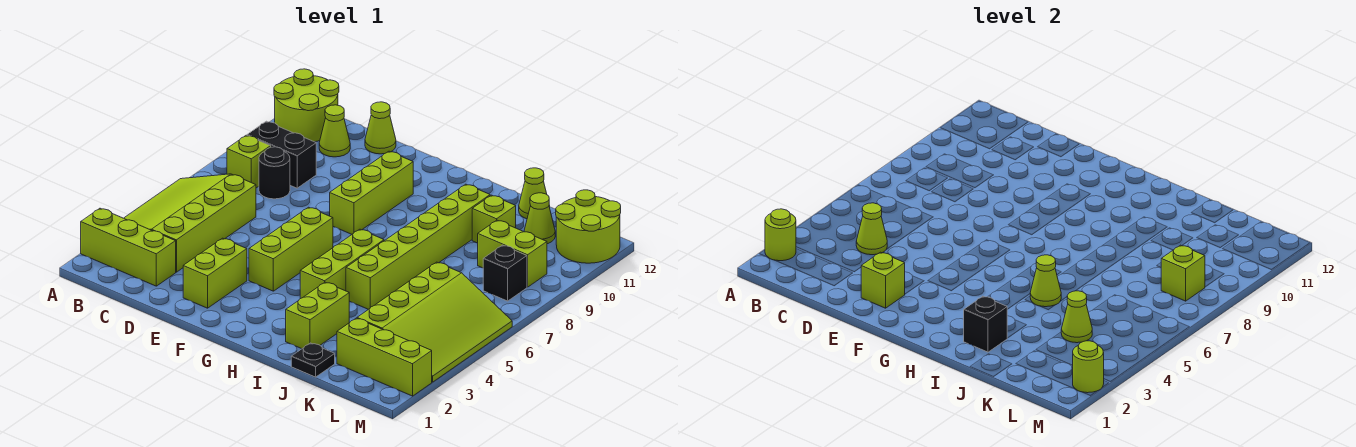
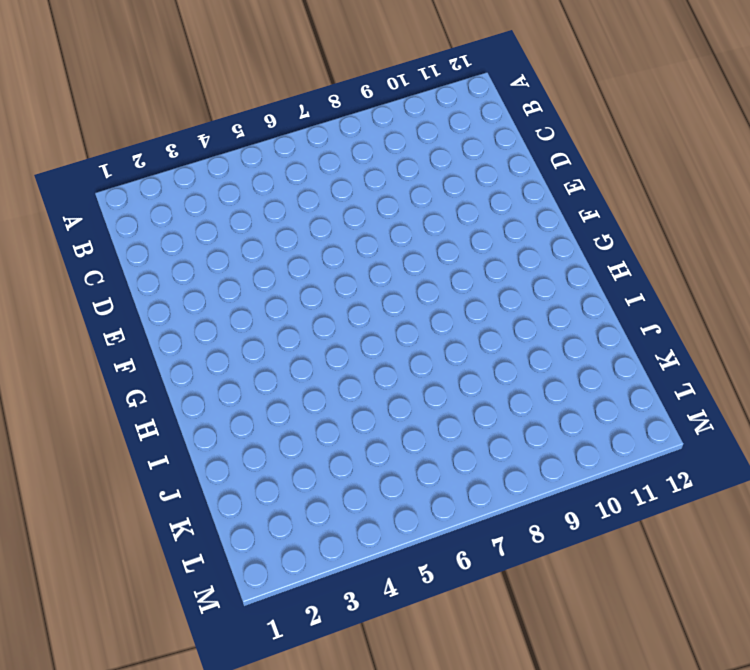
none -> lime 1x3 brick [81,208,176,286]
none -> lime 3x4 slope [124,174,256,272]
none -> lime 2x2 round brick [274,69,339,142]
none -> lime 1x1 brick [227,135,271,188]

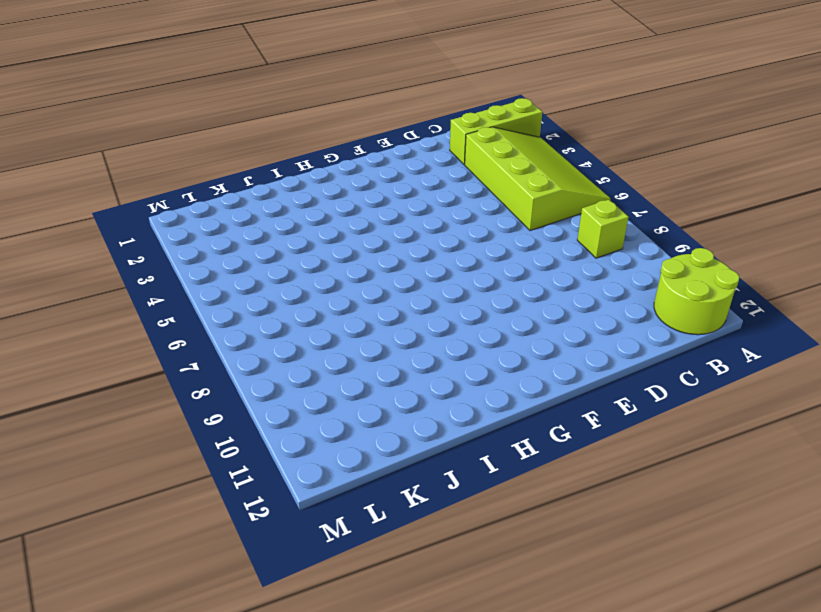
none -> black 1x2 brick [247,121,316,188]
none -> black 1x1 round brick [259,147,290,199]
none -> lime 1x1 cone [319,105,350,157]
none -> lime 1x1 cone [365,102,396,154]

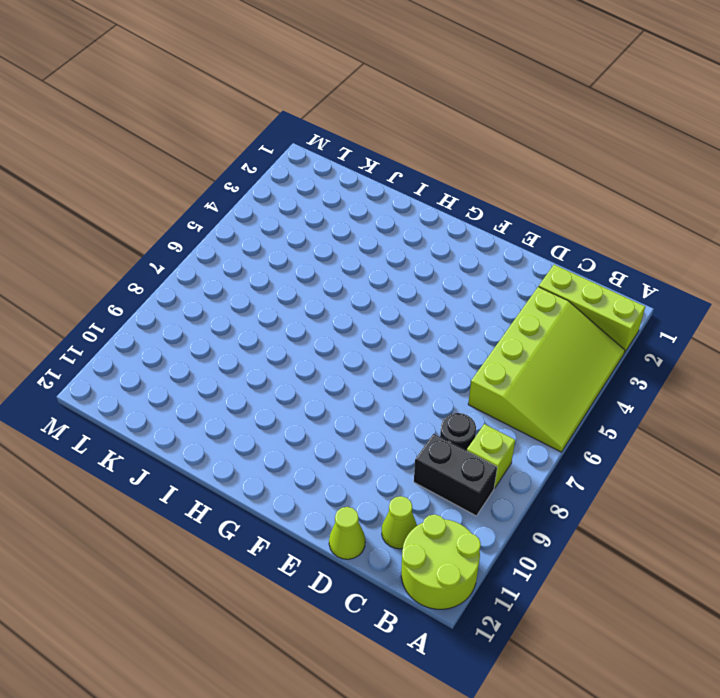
none -> lime 1x2 brick [183,238,247,308]
none -> lime 1x3 brick [249,207,333,291]
none -> lime 1x3 brick [330,151,413,234]
none -> lime 1x3 brick [300,229,384,299]

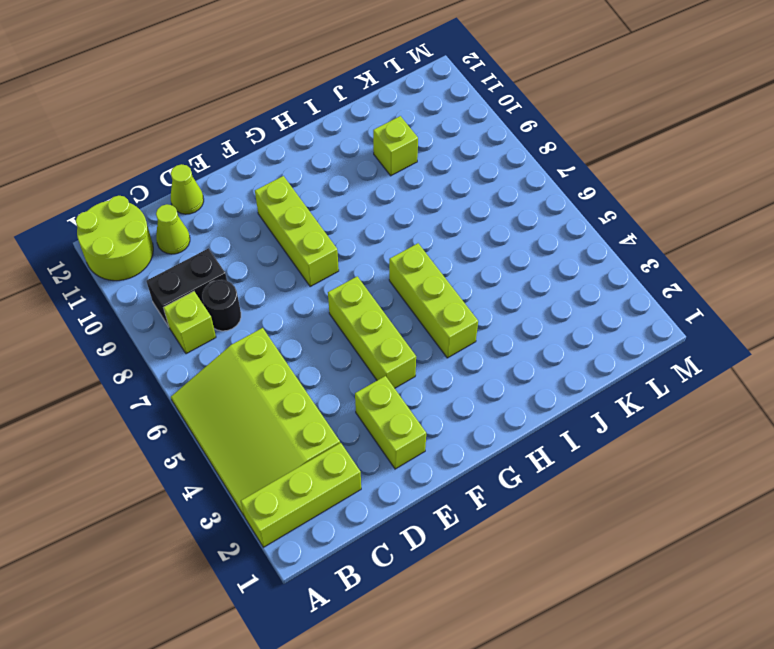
none -> lime 1x2 brick [286,282,349,349]
none -> lime 1x6 brick [346,184,490,309]
none -> black 1x1 plate [291,343,335,377]
none -> lime 1x1 cone [519,168,550,219]

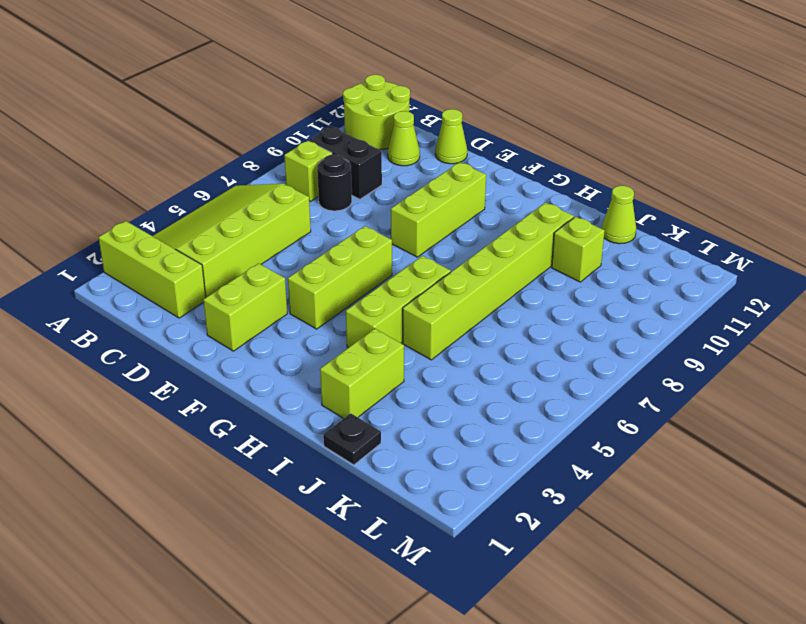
none -> lime 1x3 brick [337,318,432,396]
none -> lime 3x4 slope [357,262,512,382]
none -> lime 1x2 brick [478,220,547,287]
none -> lime 1x1 cone [524,193,555,244]

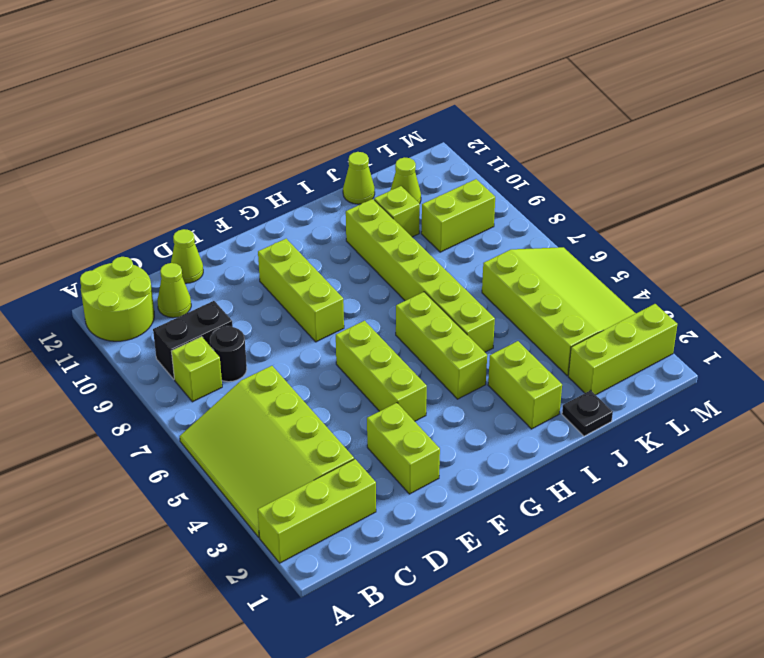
none -> black 1x1 brick [483,245,527,301]
none -> lime 2x2 round brick [556,190,621,263]
none -> lime 1x1 round brick [765,209,796,261]
none -> lime 1x1 cone [856,203,887,255]

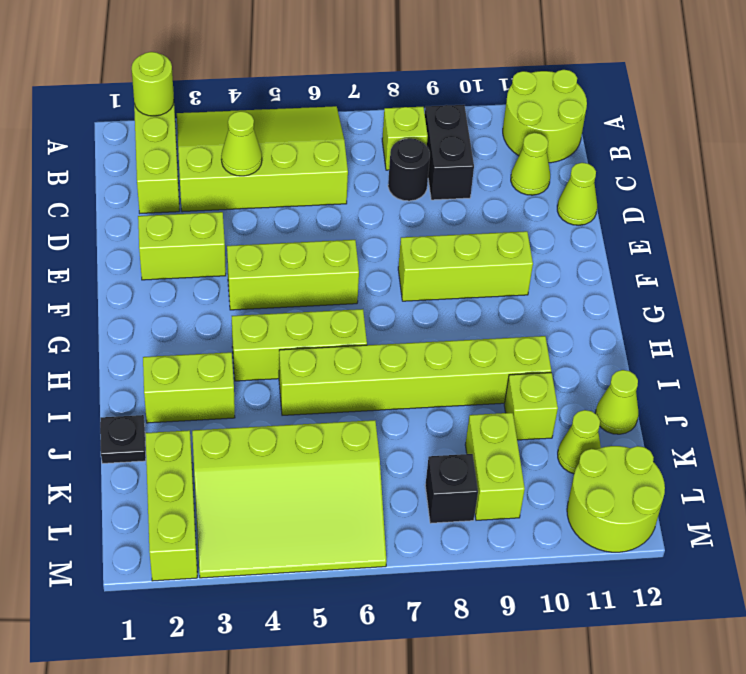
none -> lime 1x1 brick [861,252,905,308]
none -> black 1x1 brick [964,296,1007,352]
none -> lime 1x1 cone [1030,255,1061,307]
none -> lime 1x1 cone [1061,291,1092,343]

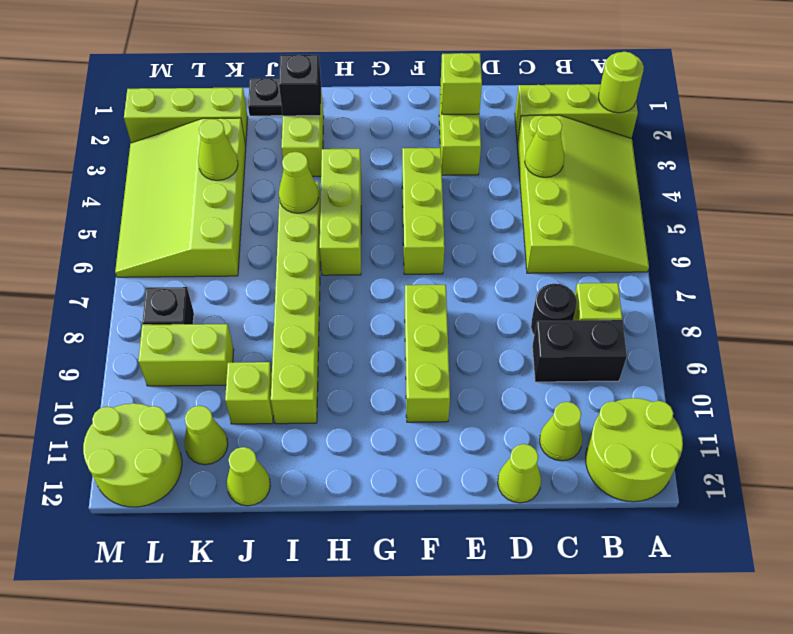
none -> lime 1x1 brick [1161,245,1205,301]
none -> lime 1x1 round brick [1072,341,1104,393]

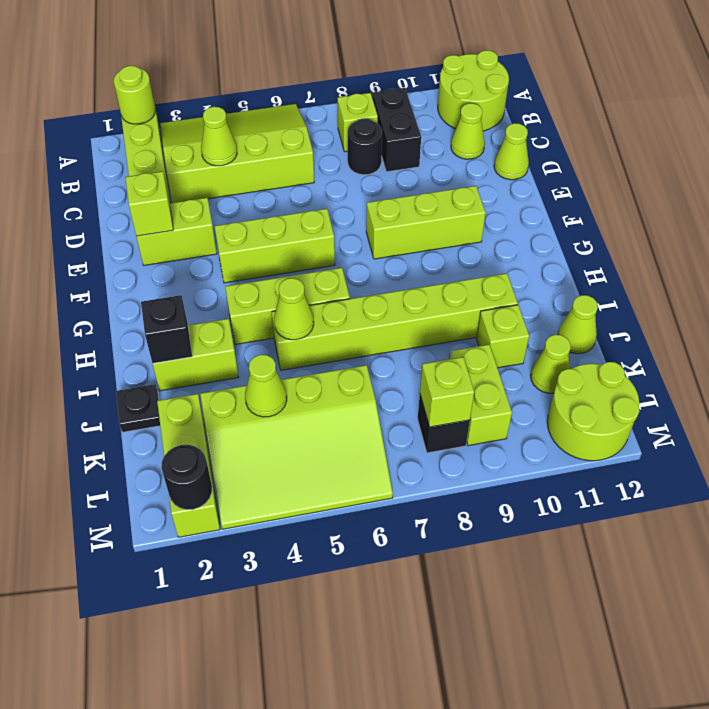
black 1x1 round brick [161,445,212,510] -> lime 1x1 round brick [1072,341,1104,393]

